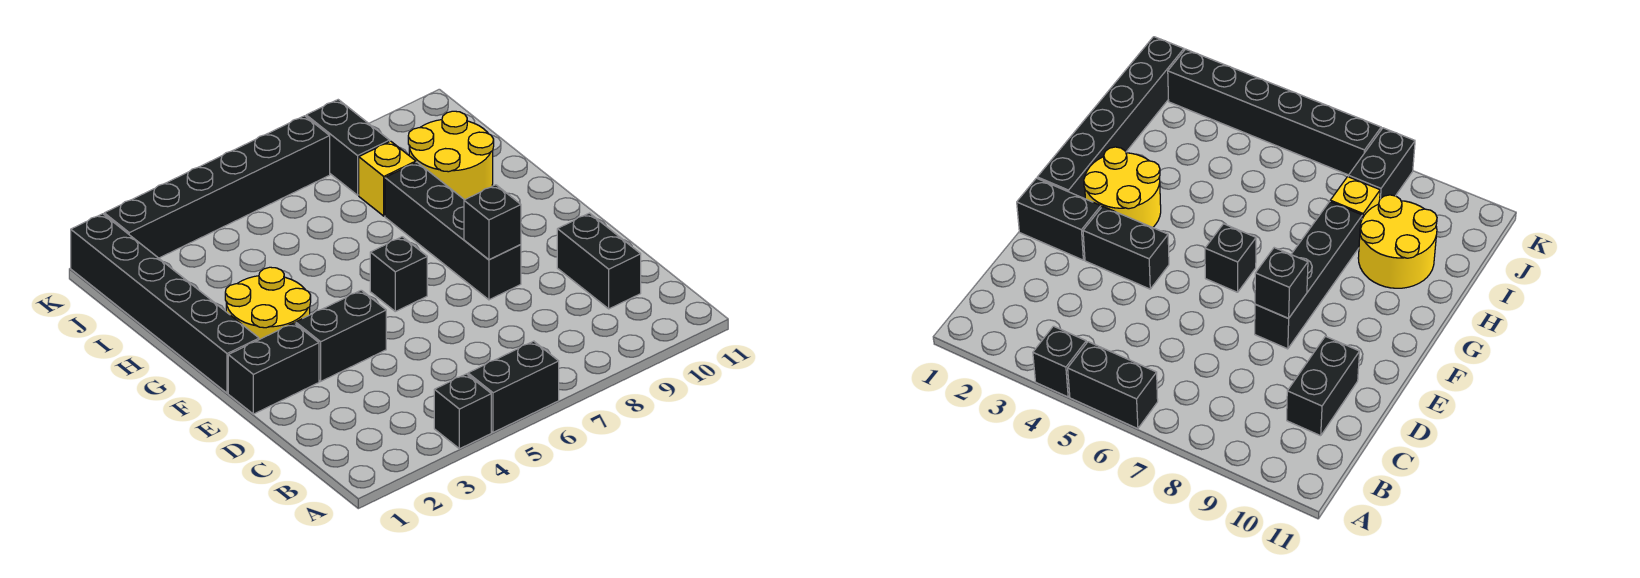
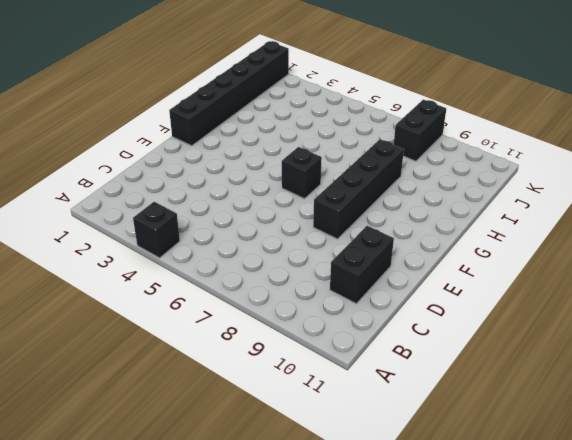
none -> black 1x2 brick [468,341,559,432]
none -> black 1x2 brick [228,323,319,414]
none -> black 1x2 brick [296,290,386,381]

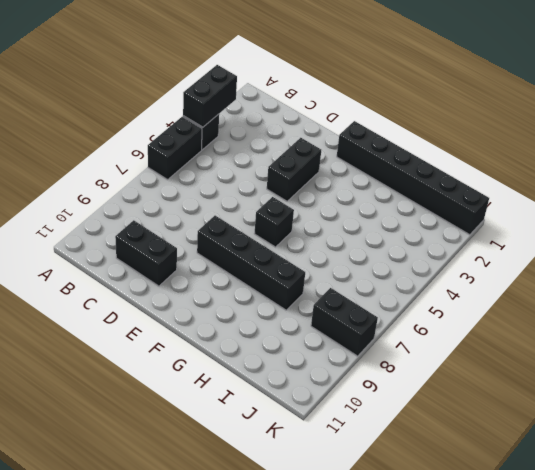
black 1x2 brick [183,65,237,127] -> black 1x2 brick moved to [228,323,319,414]
none -> yellow 2x2 round brick [225,267,311,340]
none -> yellow 2x2 round brick [408,111,494,200]
none -> yellow 1x1 brick [359,141,416,216]

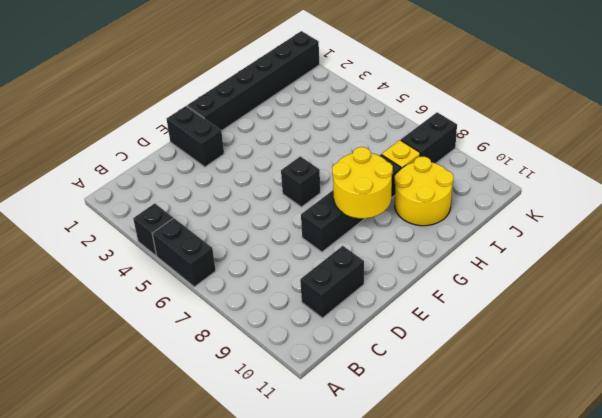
yellow 2x2 round brick [332,147,393,218] -> yellow 2x2 round brick moved to [225,267,311,340]
none -> black 1x2 brick [296,290,386,381]
none -> black 1x6 brick [104,116,330,258]
none -> black 1x1 brick [464,185,521,260]

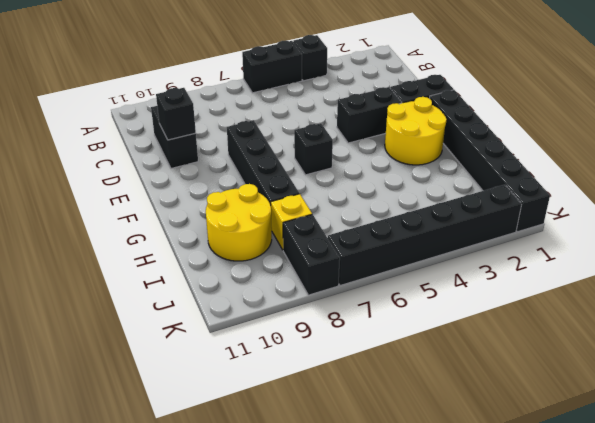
black 1x1 brick [156,88,196,140] -> black 1x1 brick moved to [464,185,521,260]

